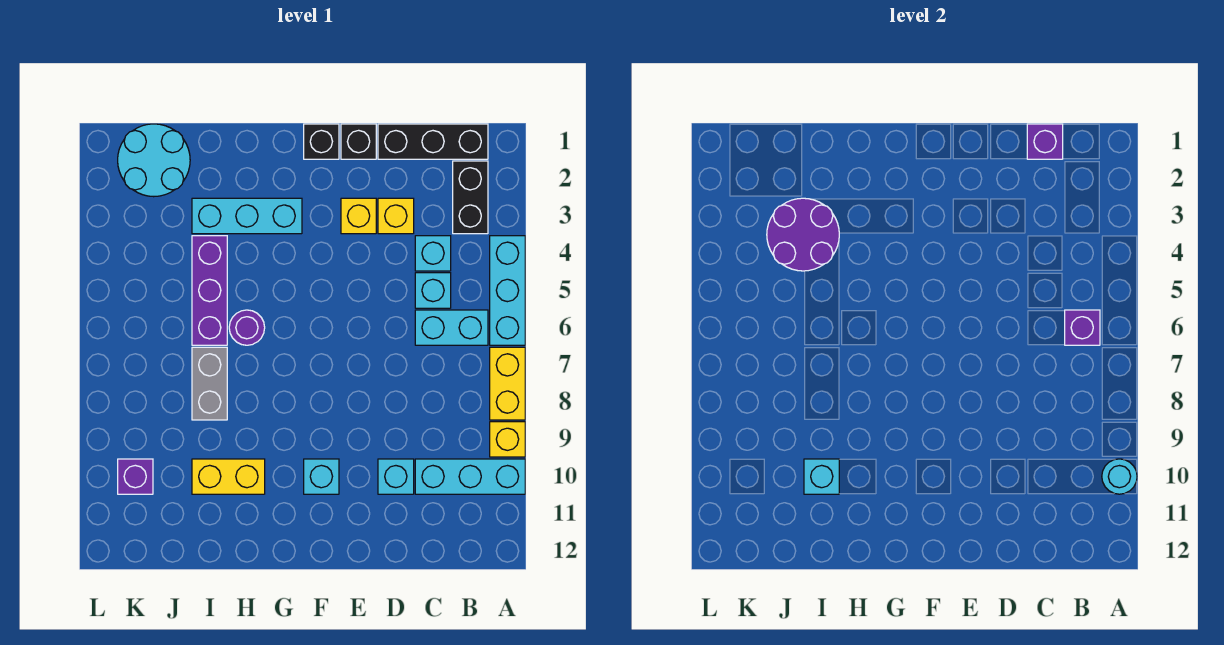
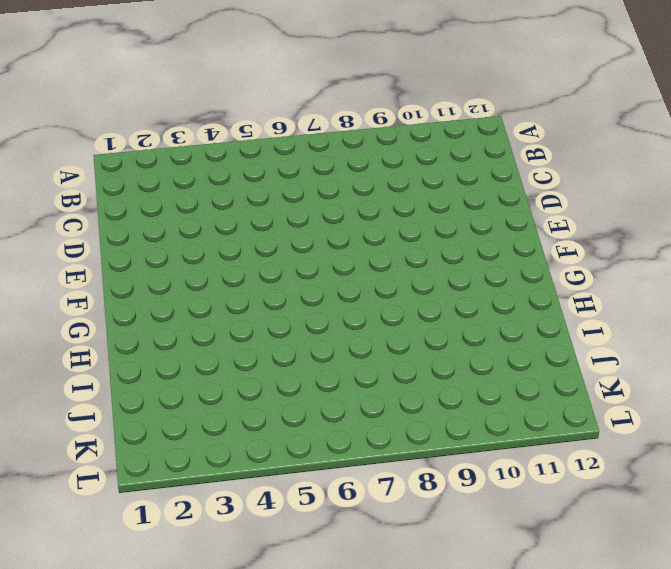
none -> cyan 1x3 brick [490,236,525,345]
none -> yellow 1x2 brick [490,347,525,420]
none -> yellow 1x1 brick [490,422,525,457]

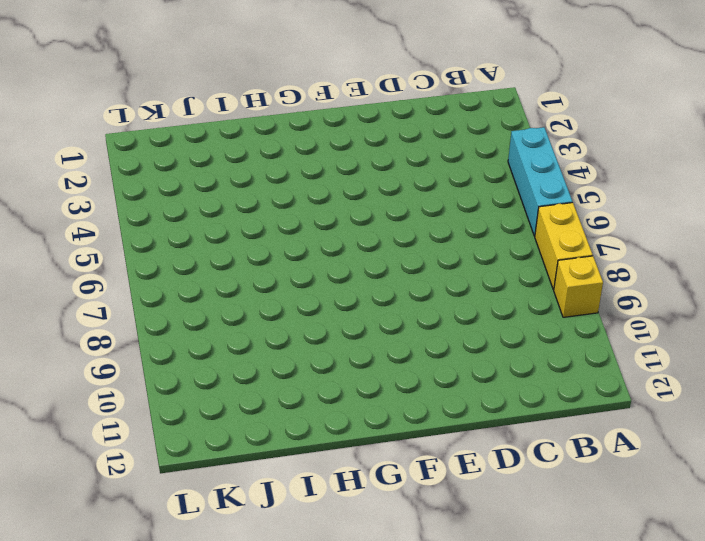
none -> cyan 1x3 brick [415,459,525,494]
none -> black 1x3 brick [378,124,488,159]
none -> black 1x2 brick [453,161,488,234]

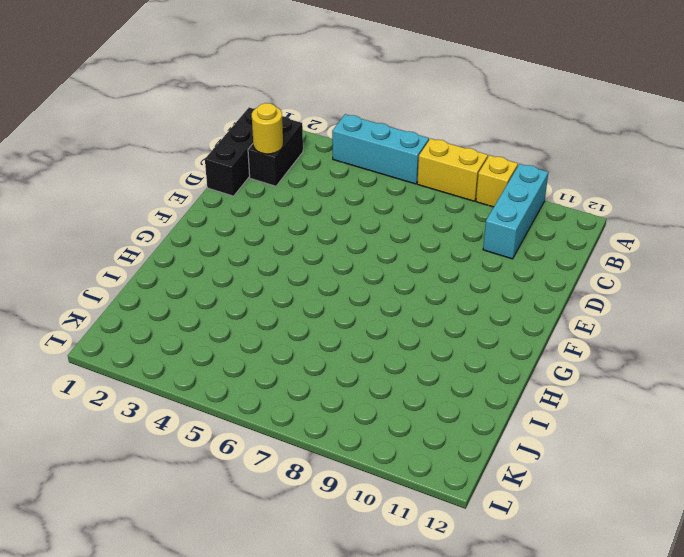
black 1x2 brick [248,116,303,186] -> black 1x2 brick turned to [453,161,488,234]
yellow 1x1 round brick [252,103,283,154] -> none
none -> cyan 1x2 brick [415,310,488,345]
none -> cyan 1x1 brick [415,236,451,271]
none -> cyan 1x1 brick [415,273,451,308]

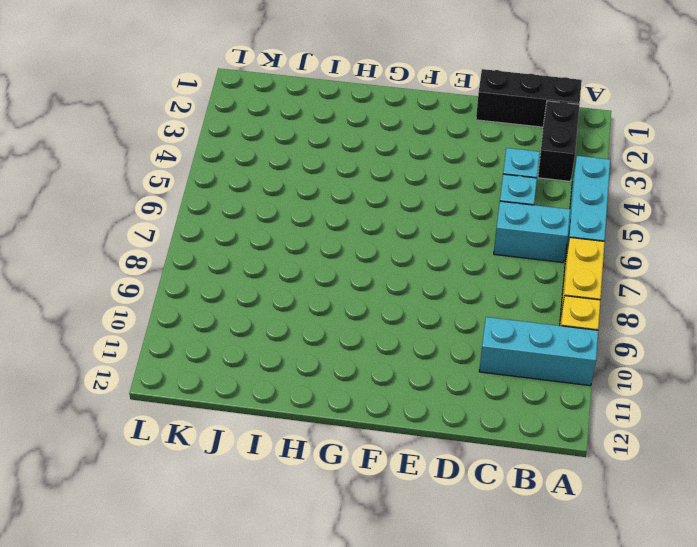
none -> yellow 1x1 brick [378,198,414,234]
none -> cyan 1x1 brick [378,459,414,494]
none -> black 1x1 brick [341,124,376,159]

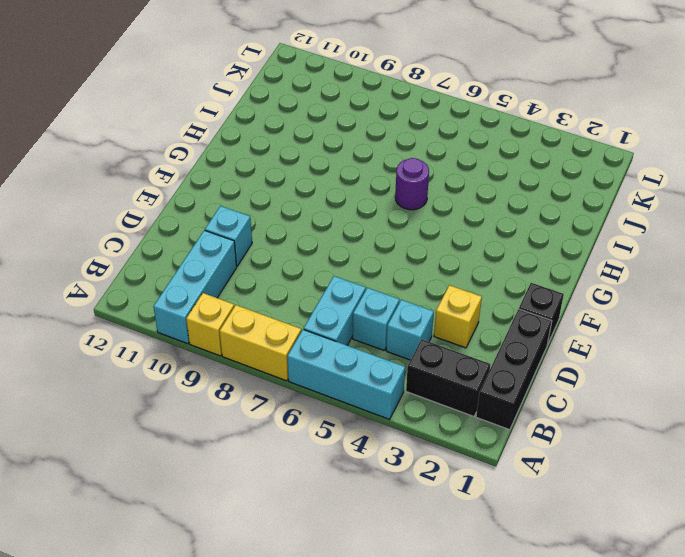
none -> yellow 1x1 brick [341,198,376,234]
none -> black 1x1 brick [304,124,339,159]
none -> cyan 1x1 brick [304,459,339,494]

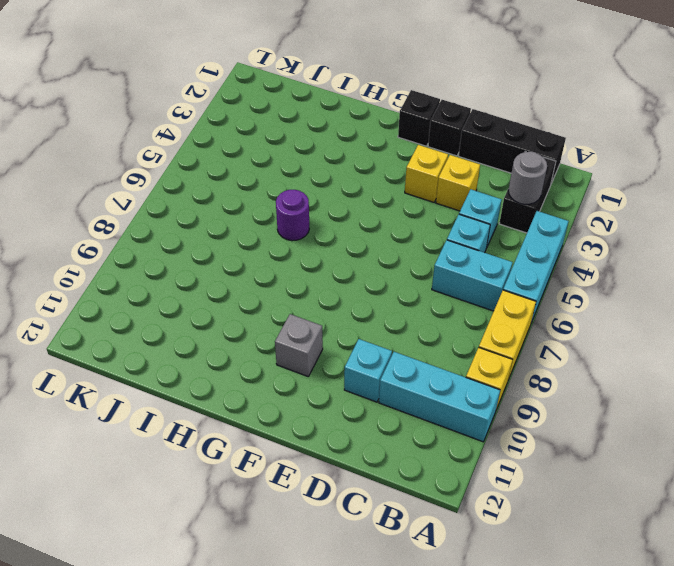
grey 1x1 round brick [508,152,547,204] -> none
grey 1x1 brick [275,314,323,377] -> cyan 1x1 brick [304,459,339,494]
none -> cyan 1x3 brick [192,198,302,234]
none -> yellow 1x2 brick [192,459,265,494]
none -> purple 1x3 brick [192,236,227,345]

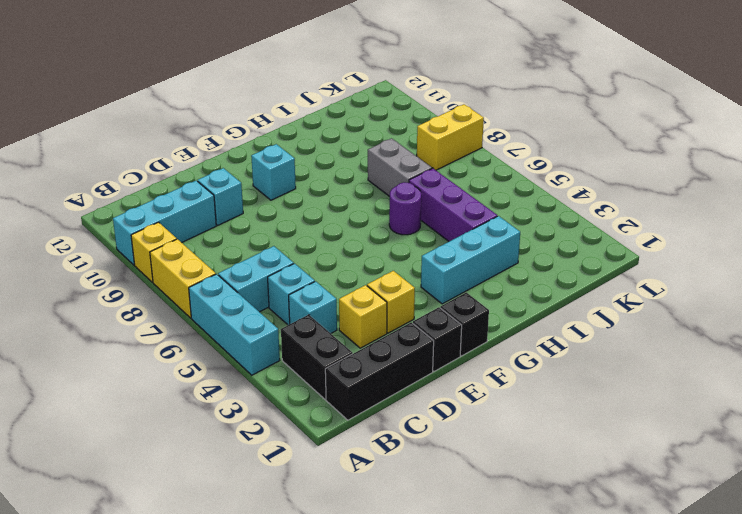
yellow 1x2 brick [417,104,484,170] -> yellow 1x2 brick moved to [192,459,265,494]
none -> cyan 2x2 round brick [118,124,190,197]
none -> purple 1x1 brick [118,459,153,494]
none -> cyan 1x1 round brick [1102,459,1137,494]

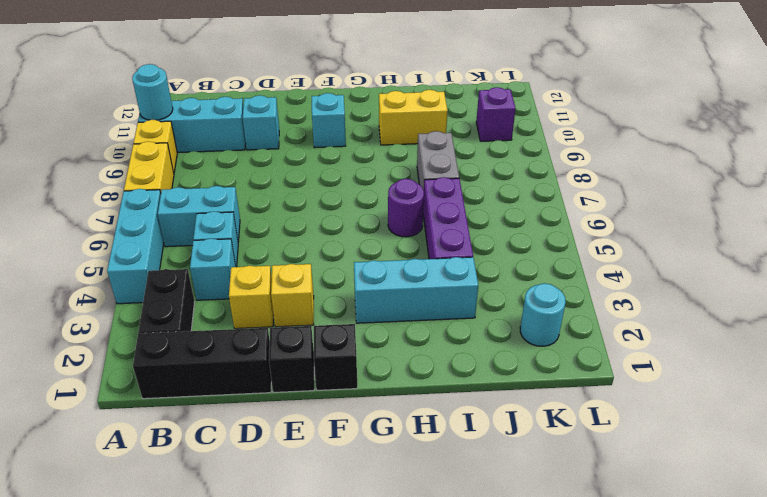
cyan 1x1 round brick [520,283,566,346] -> cyan 2x2 round brick [118,124,190,197]
none -> purple 1x1 brick [1065,310,1100,345]
none -> purple 1x1 brick [1027,124,1063,159]
none -> purple 2x2 round brick [767,198,839,271]

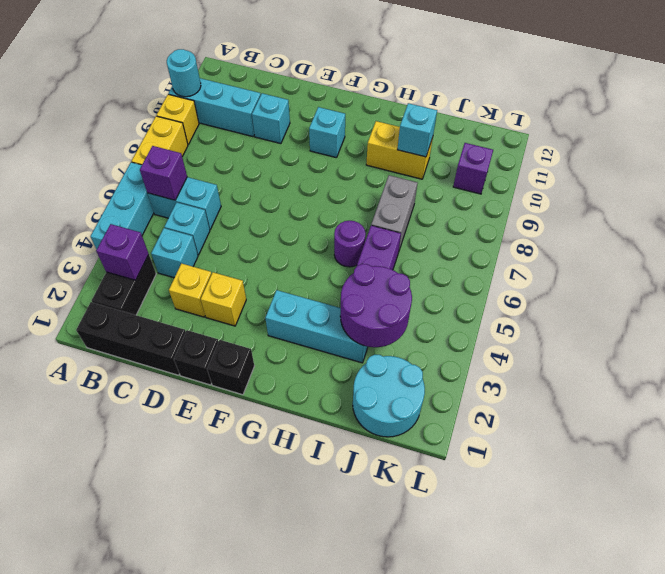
purple 1x1 brick [96,224,149,280] -> purple 1x1 brick moved to [1027,124,1063,159]

